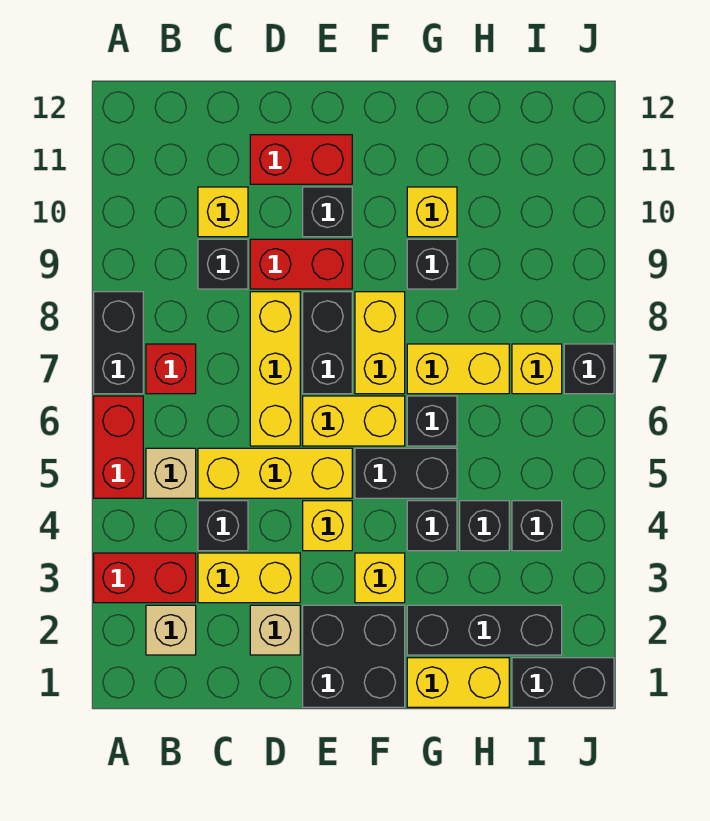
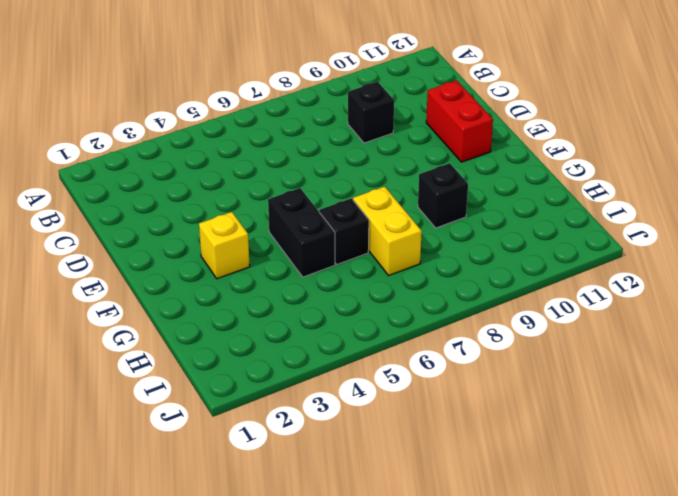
none -> red 1x2 brick [94,553,196,603]
none -> red 1x2 brick [94,396,143,498]
none -> black 1x2 brick [94,292,143,394]
none -> tan 1x1 brick [146,605,196,655]

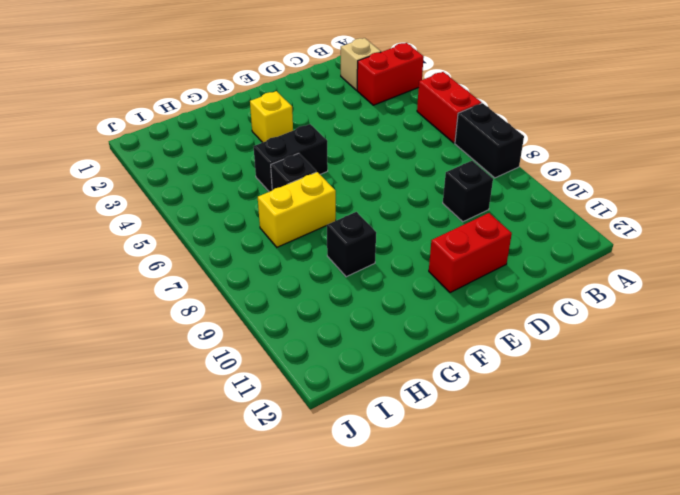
none -> tan 1x1 brick [146,448,196,498]
none -> red 1x1 brick [146,344,196,394]
none -> yellow 1x2 brick [198,553,300,603]
none -> black 1x1 brick [198,501,248,551]

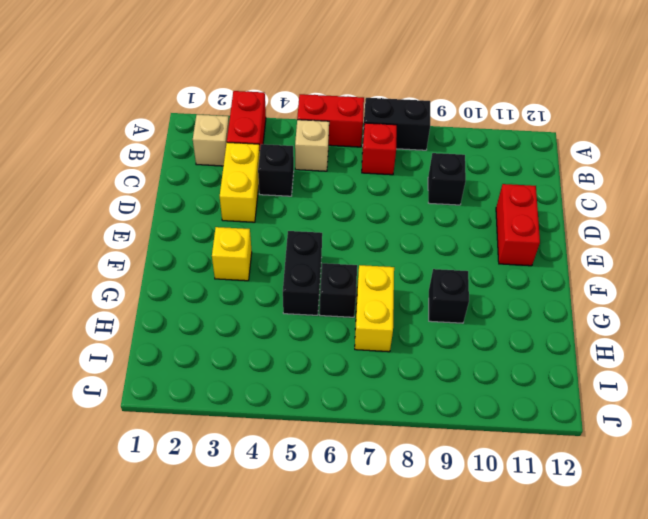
none -> yellow 1x3 brick [198,448,352,498]
none -> yellow 1x1 brick [198,187,248,237]
none -> tan 1x1 brick [250,605,300,655]
none -> yellow 1x3 brick [250,292,300,446]

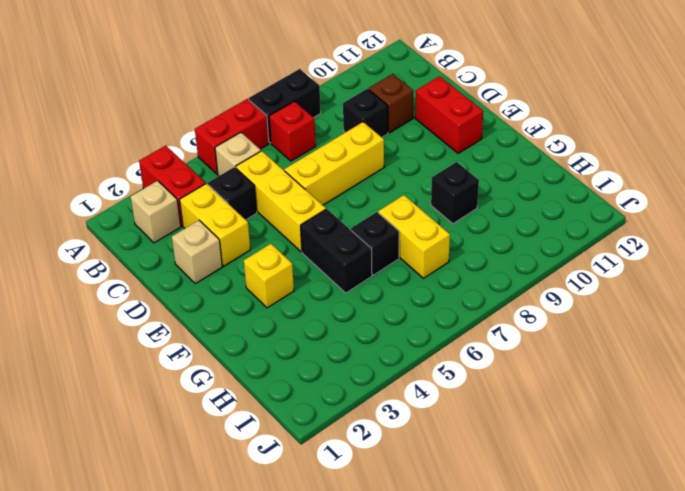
brown 1x1 brick [369,74,413,133] -> yellow 1x1 brick [198,187,248,237]
none -> red 1x2 brick [250,239,352,289]
none -> black 2x2 brick [303,605,405,707]
none -> yellow 1x1 brick [303,501,352,551]
none -> yellow 1x2 brick [303,396,405,446]

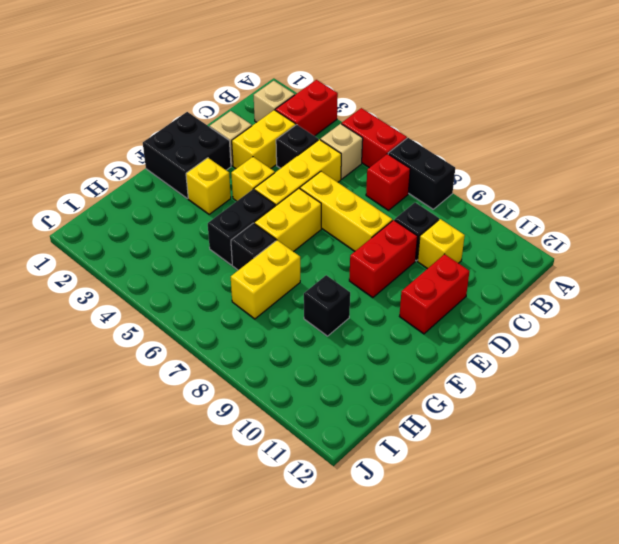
none -> black 1x2 brick [303,292,352,394]
none -> black 1x1 brick [303,187,352,237]
none -> yellow 1x2 brick [355,292,405,394]
none -> yellow 1x2 brick [407,658,509,707]

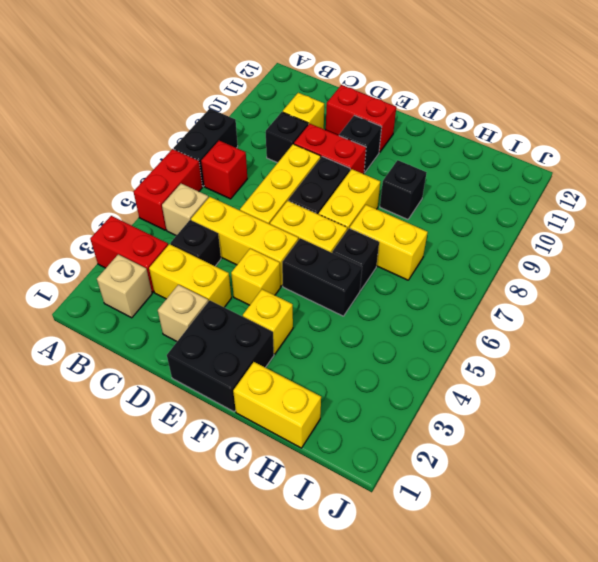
none -> black 1x3 brick [407,605,562,655]
none -> black 1x1 brick [407,501,457,551]
none -> yellow 1x1 brick [407,187,457,237]
none -> black 1x1 brick [460,501,509,551]

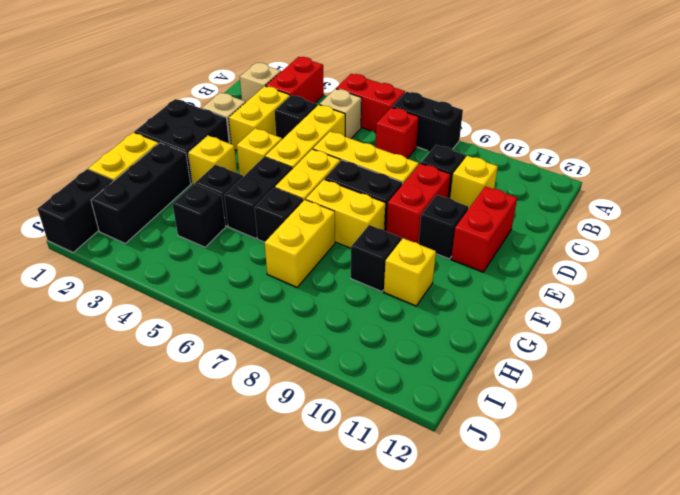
none -> black 1x1 brick [512,501,562,551]
none -> yellow 1x1 brick [512,344,562,394]
none -> black 1x1 brick [564,344,614,394]

